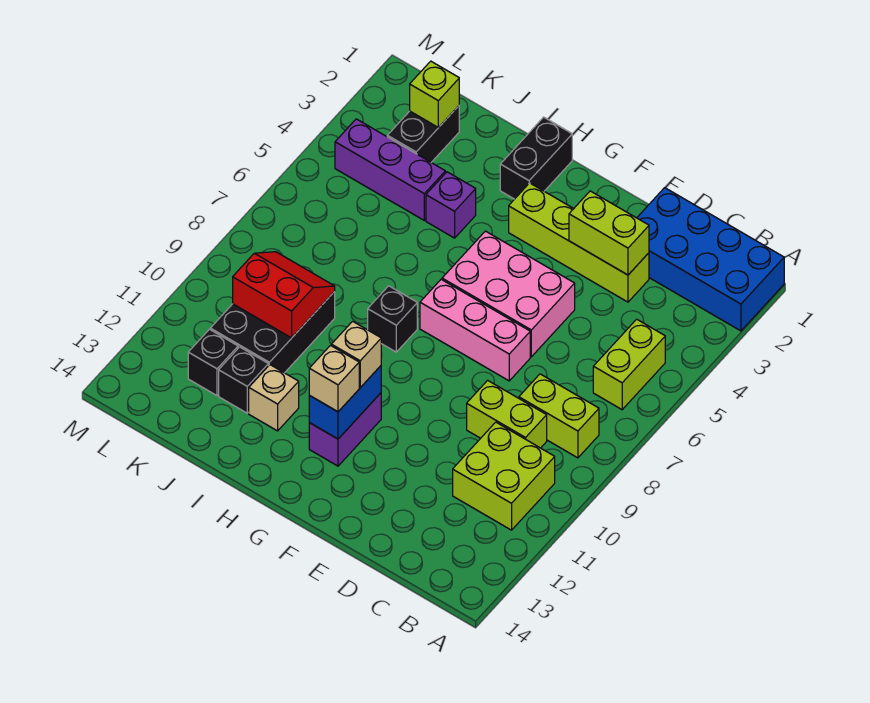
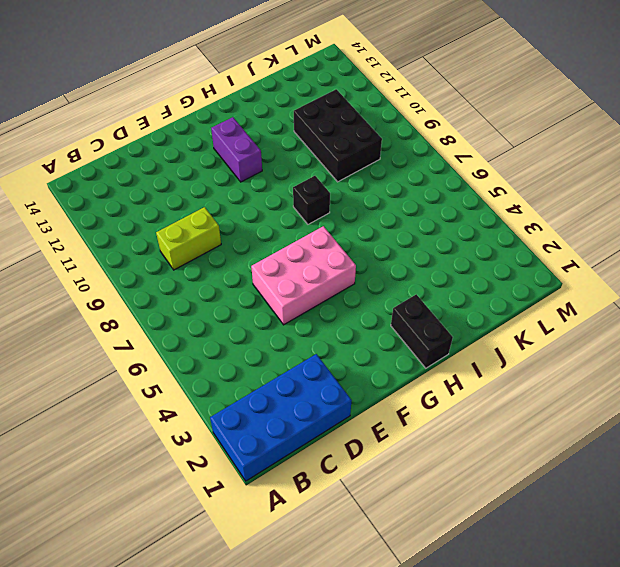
none -> lime 1x2 brick [593,319,665,410]
none -> lime 1x2 brick [519,374,599,458]
none -> lime 2x2 brick [453,422,555,530]

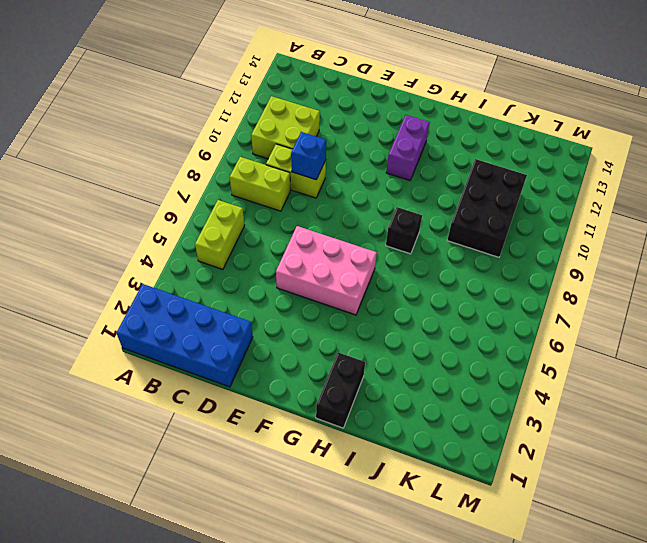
blue 1x1 brick [291,132,326,180] -> none
none -> lime 1x4 brick [509,183,649,302]
none -> pink 1x3 brick [420,279,530,381]
none -> purple 1x1 brick [426,172,476,238]

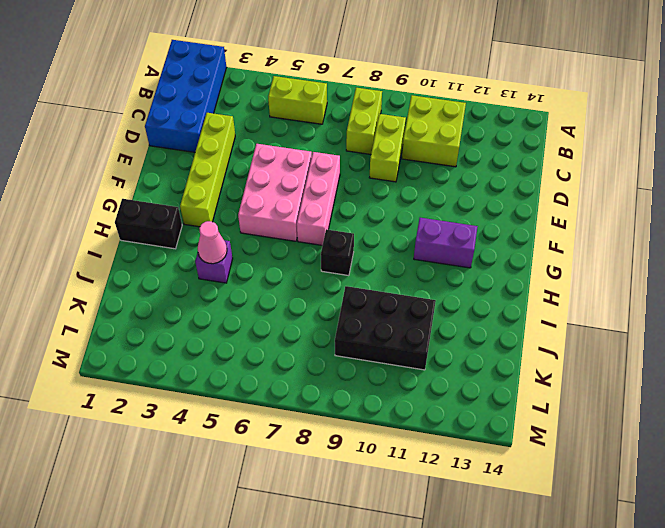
pink 1x1 cone [198,221,227,264] -> none
none -> tan 1x1 brick [249,365,299,431]
none -> purple 1x3 brick [335,119,445,220]
none -> black 1x1 brick [219,347,268,413]

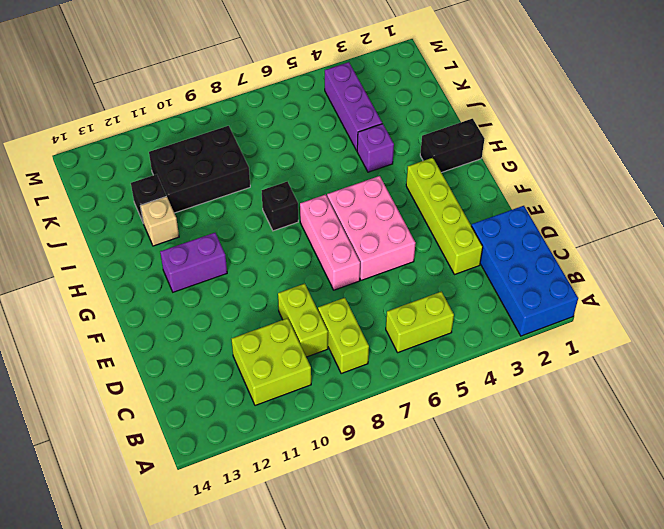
none -> black 1x2 brick [387,106,459,162]
none -> black 1x1 brick [188,329,238,396]
none -> lime 1x2 brick [569,191,649,275]

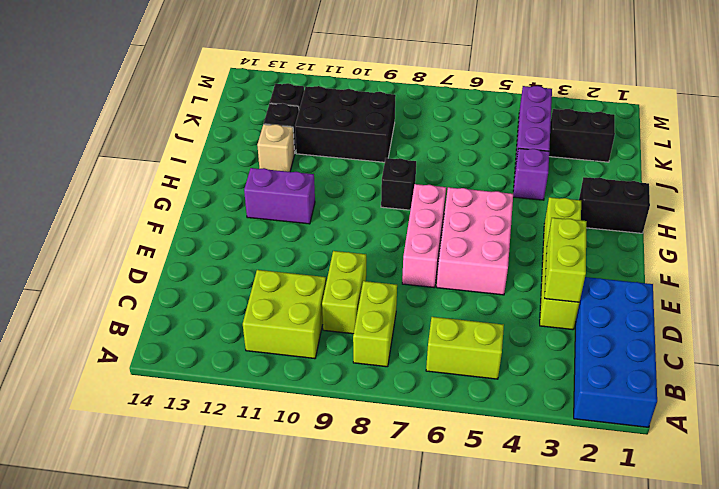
none -> blue 1x2 brick [309,366,381,439]
none -> red 2x2 slope [233,252,335,338]
none -> lime 1x1 brick [410,61,459,128]

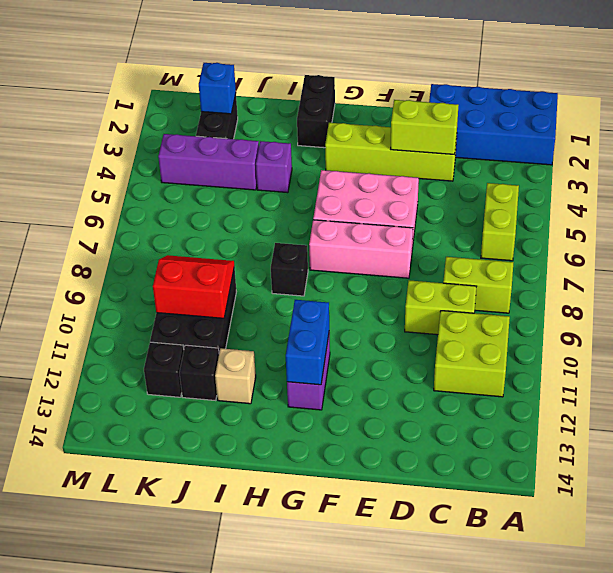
blue 1x1 brick [199,63,236,114] -> lime 1x1 brick [410,61,459,128]
none -> tan 1x1 brick [331,321,381,388]
none -> tan 1x1 brick [309,346,359,412]

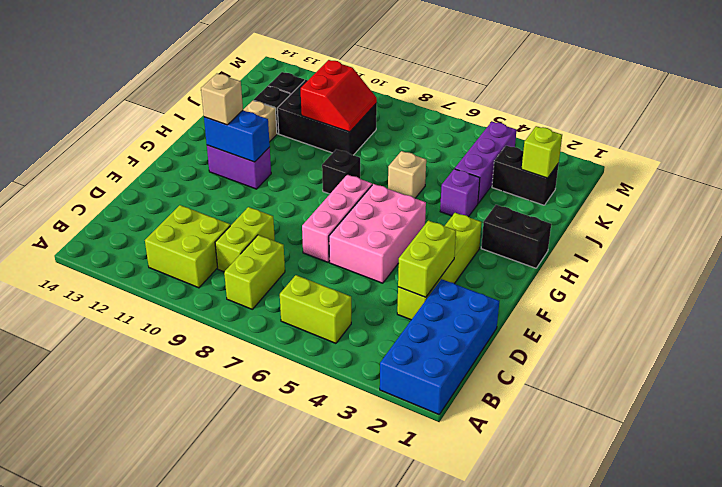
tan 1x1 brick [388,151,426,198] -> tan 1x1 brick moved to [331,321,381,388]

